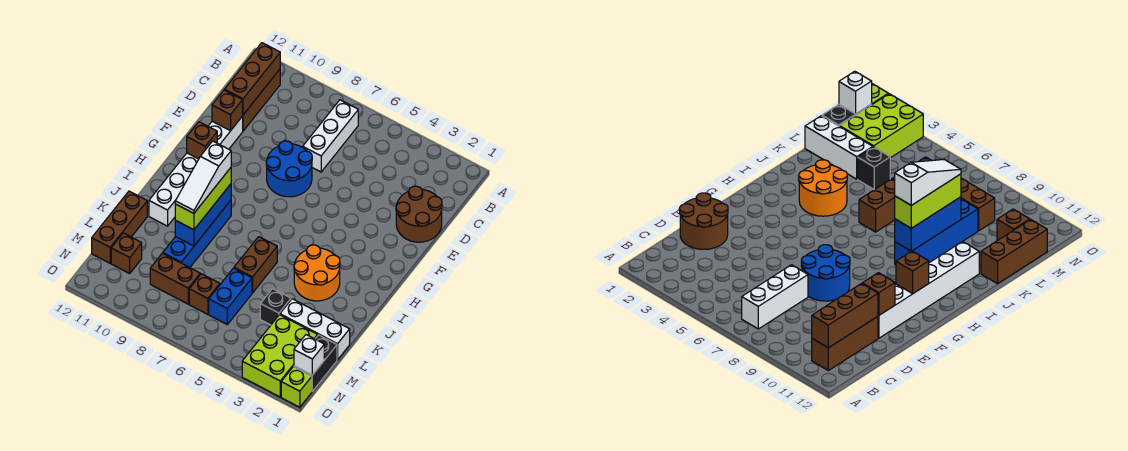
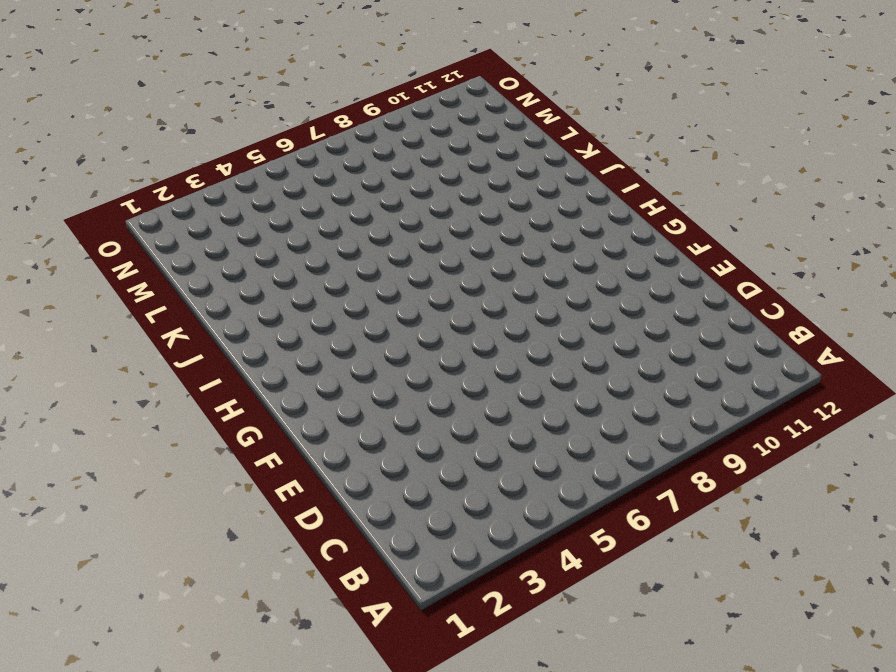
none -> white 1x3 brick [303,100,358,172]
none -> brown 1x3 brick [243,69,280,131]
none -> brown 2x2 round brick [396,186,442,242]

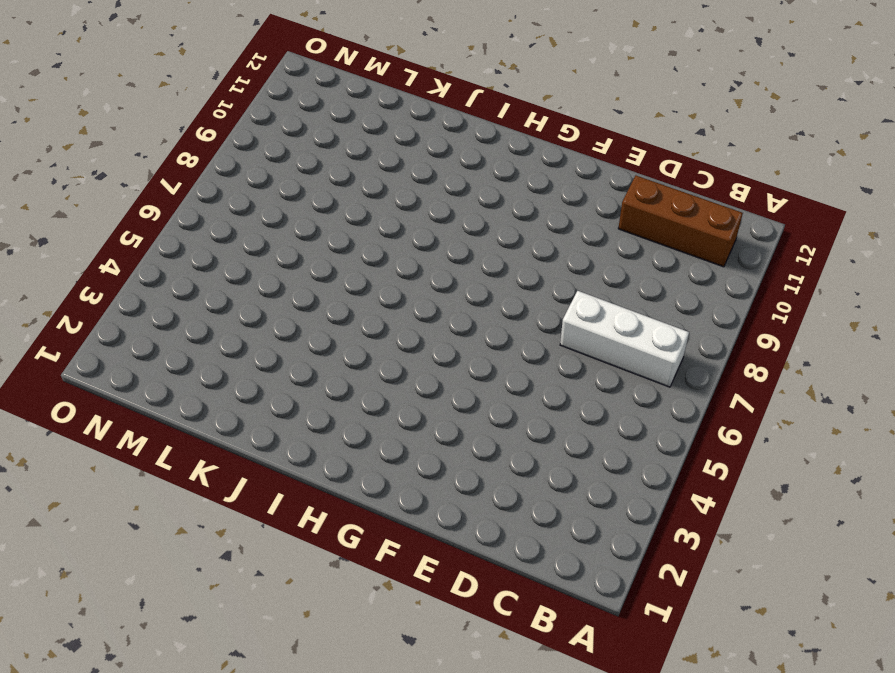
none -> brown 2x2 round brick [396,186,442,242]
none -> blue 2x2 round brick [266,141,312,197]
none -> white 1x6 brick [149,116,243,226]

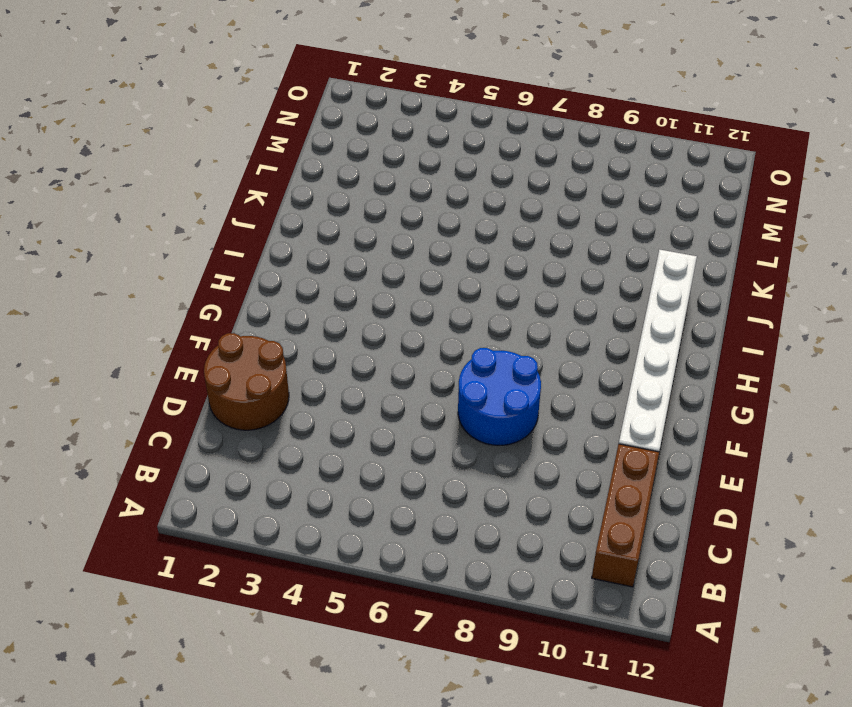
none -> white 1x3 brick [303,100,358,172]
none -> orange 2x2 round brick [294,245,340,301]
none -> blue 1x4 brick [163,200,231,267]

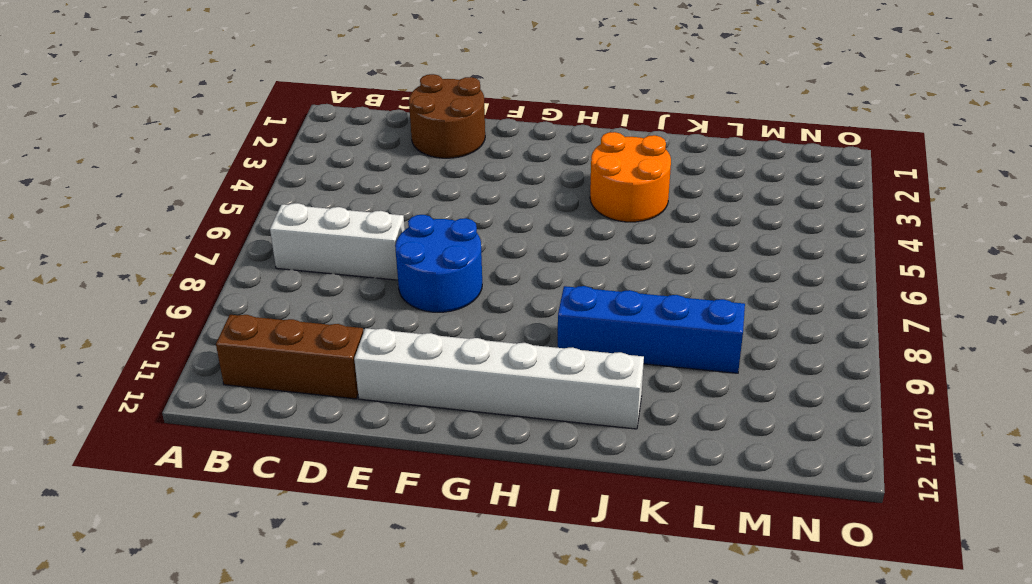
none -> brown 1x2 brick [234,237,277,293]
none -> brown 1x3 brick [92,191,147,263]
none -> white 1x3 brick [280,299,350,360]

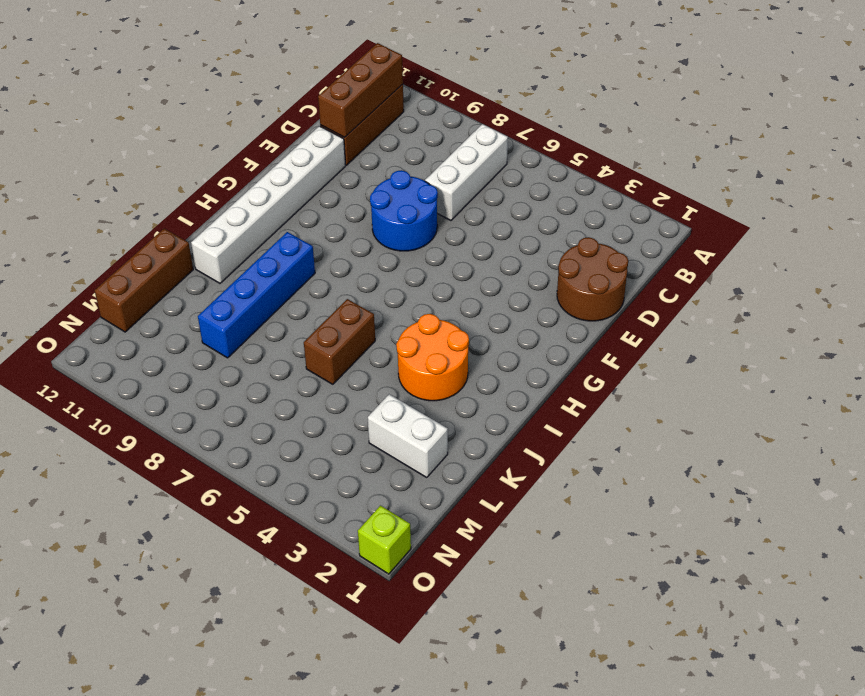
white 1x2 brick [368,394,448,478] -> white 1x3 brick [280,299,350,360]
none -> black 1x1 brick [260,289,291,325]
none -> blue 1x2 brick [209,268,252,324]
none -> black 1x2 brick [294,335,337,391]

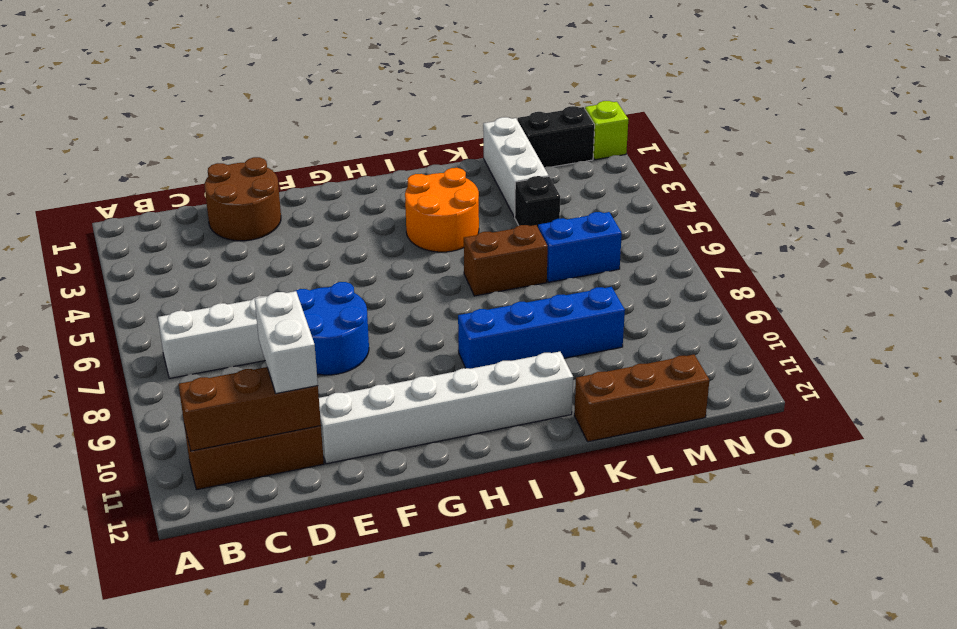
white 1x2 brick [255,291,318,393] -> none
none -> lime 2x3 brick [242,315,318,397]
none -> brown 1x1 brick [189,274,220,314]
none -> brown 1x2 brick [150,253,200,304]

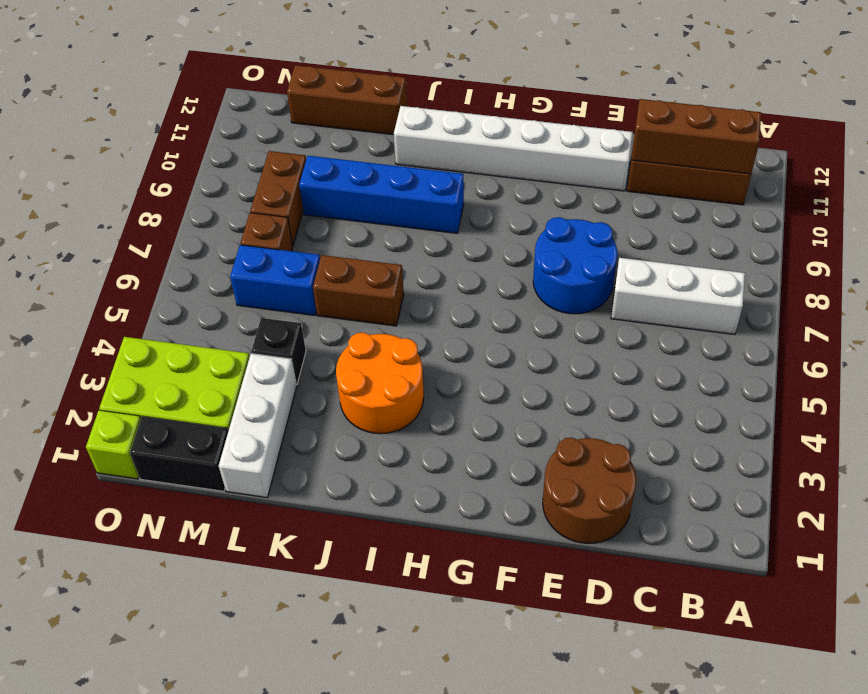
none -> brown 1x1 brick [111,233,142,273]
none -> brown 1x1 brick [212,90,243,131]
none -> brown 1x1 brick [187,122,217,159]

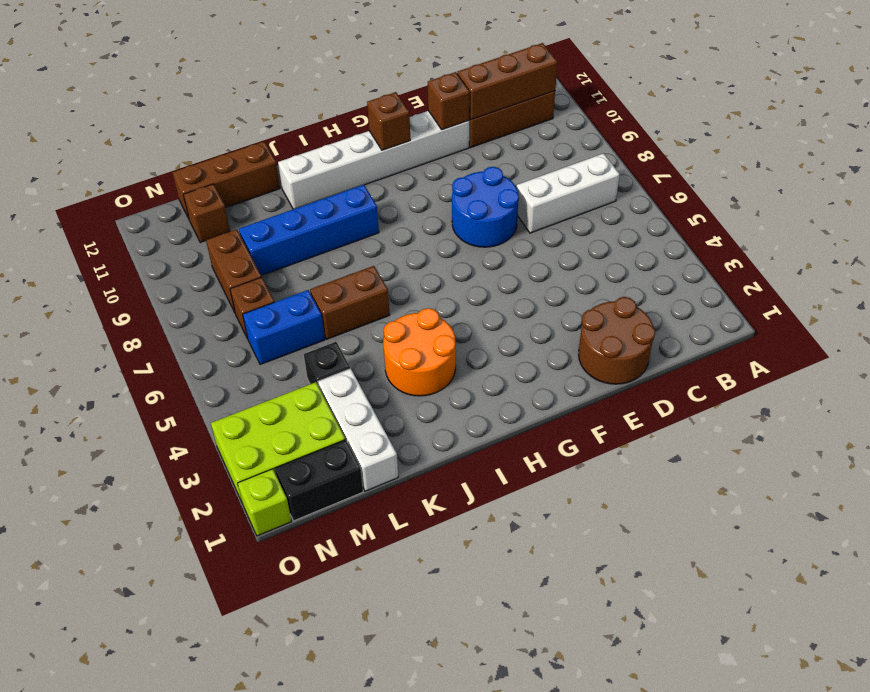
none -> blue 1x3 brick [175,184,231,246]
none -> white 1x1 brick [294,335,324,375]
none -> lime 1x3 brick [175,168,231,230]

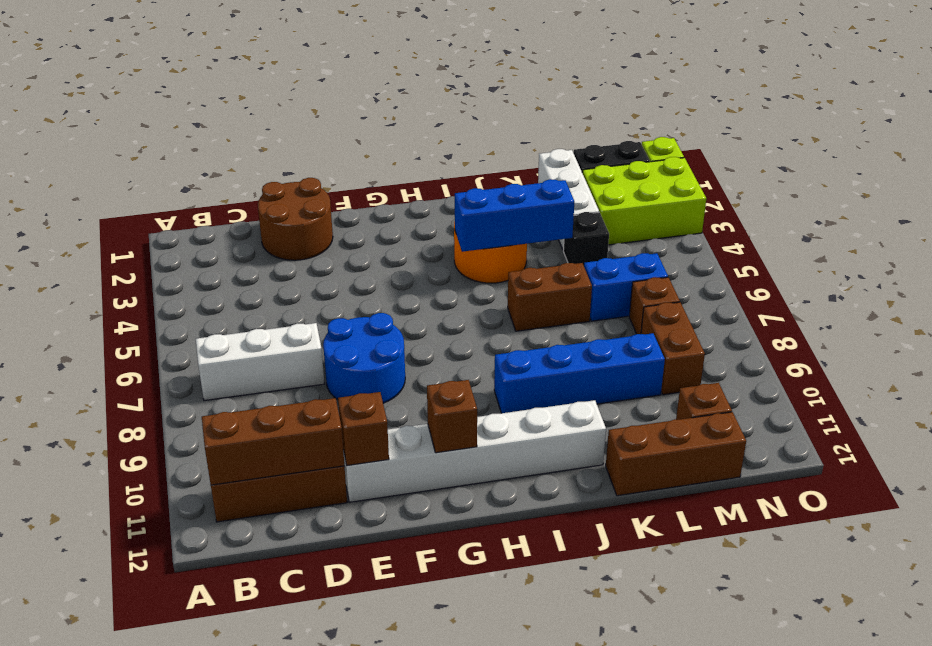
blue 1x3 brick [455,179,574,252] -> blue 1x3 brick moved to [175,184,231,246]
none -> white 1x1 brick [294,335,324,375]
none -> lime 1x3 brick [175,168,231,230]
none -> white 1x3 slope [175,141,231,213]

